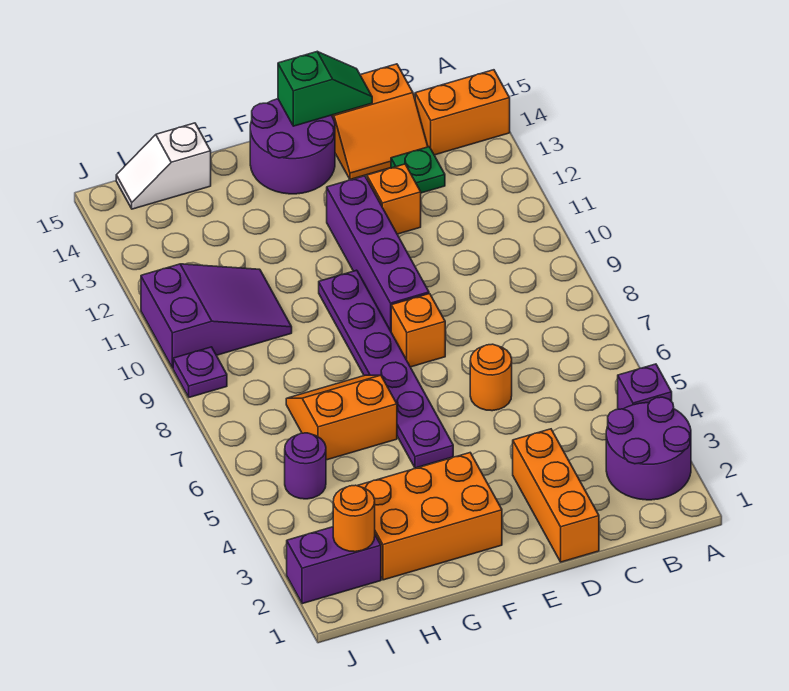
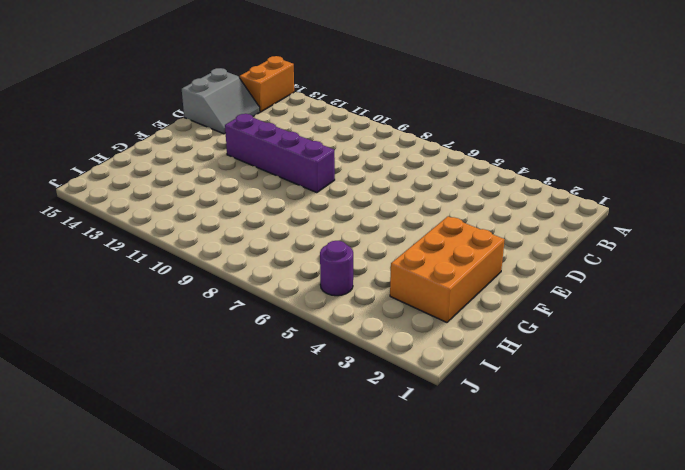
grey 2x2 slope [182,68,260,134] -> orange 2x2 slope [332,64,428,180]
none -> purple 2x2 round brick [606,397,691,500]
none -> purple 1x1 brick [618,364,672,409]
none -> green 1x1 plate [391,147,445,193]

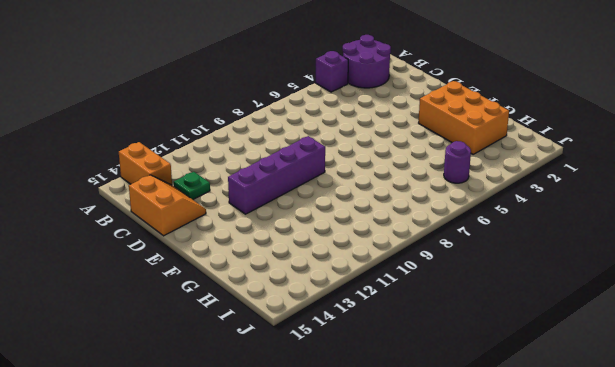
none -> orange 1x3 brick [513,429,599,562]
none -> orange 1x1 round brick [470,344,512,411]
none -> orange 1x1 brick [367,164,421,234]

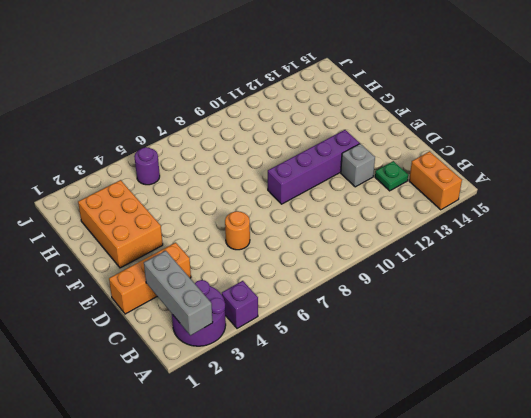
grey 1x3 brick [144,251,213,335] -> none
grey 1x1 brick [341,144,375,187] -> orange 1x1 brick [367,164,421,234]
none -> orange 2x2 slope [332,64,428,180]
none -> orange 1x1 brick [391,294,445,367]
none -> purple 2x2 round brick [250,99,335,194]

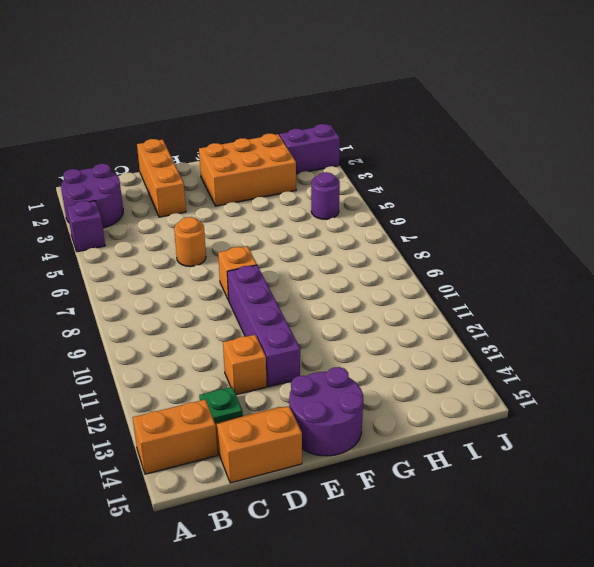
none -> purple 1x6 plate [319,270,453,468]
none -> orange 2x2 slope [286,375,397,460]
none -> purple 2x3 slope [141,264,292,368]

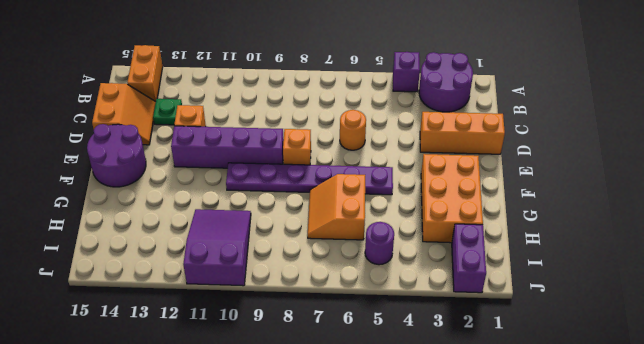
none -> white 1x2 slope [116,123,211,209]
none -> purple 1x1 plate [173,347,227,397]
none -> green 1x2 slope [278,52,372,126]

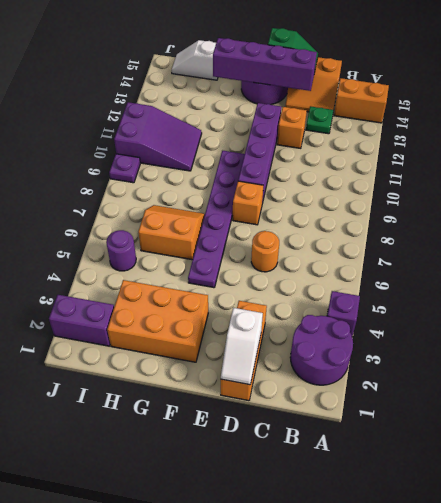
white 1x2 slope [221,308,263,385] -> none
purple 1x4 brick [213,38,317,91] -> none
none -> orange 1x1 round brick [333,485,375,552]

